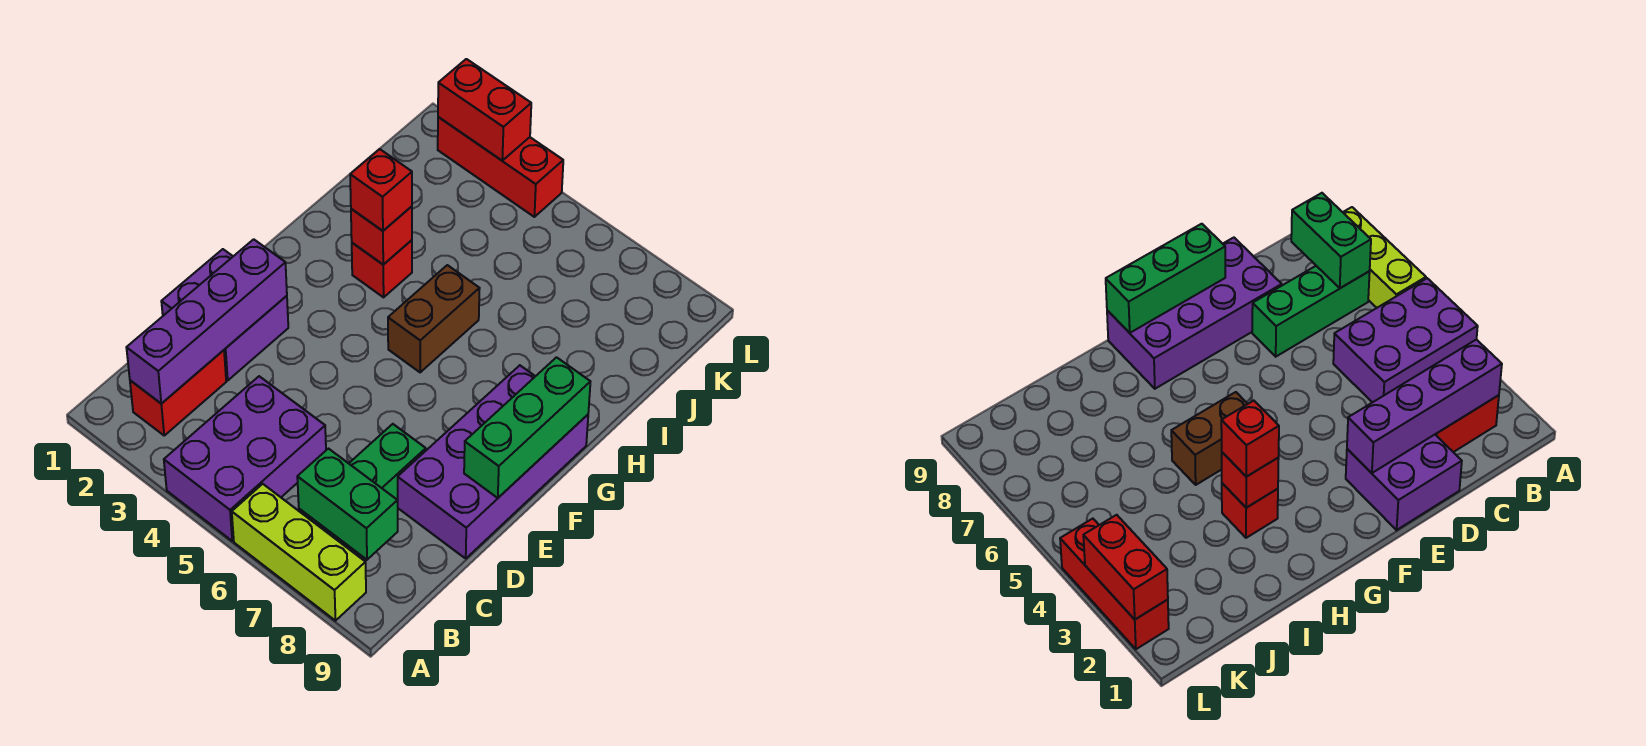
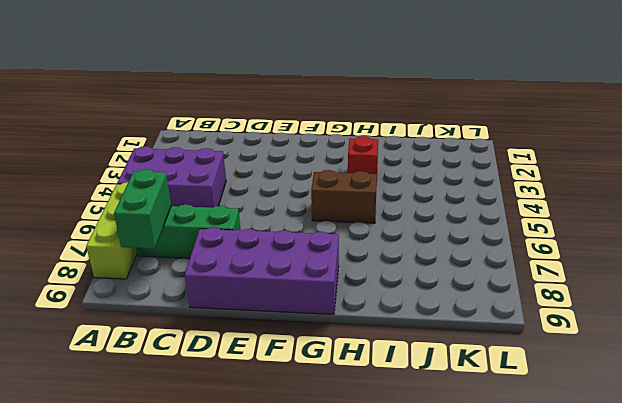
none -> red 1x2 brick [130,350,226,435]
none -> purple 2x2 brick [161,249,288,380]
none -> red 1x3 brick [438,117,563,217]

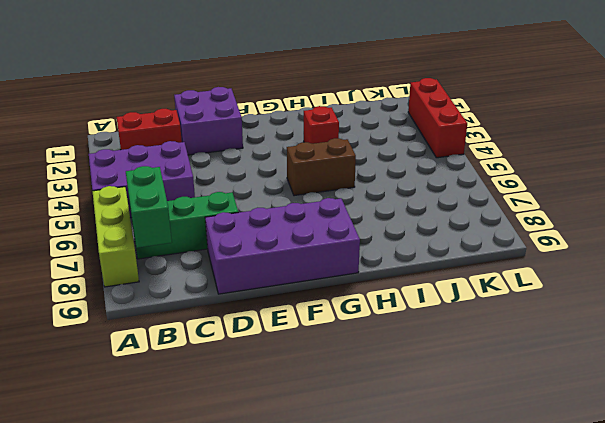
none -> purple 1x4 brick [126,239,287,404]
none -> green 1x3 brick [464,357,590,498]
none -> red 1x1 brick [351,206,412,265]

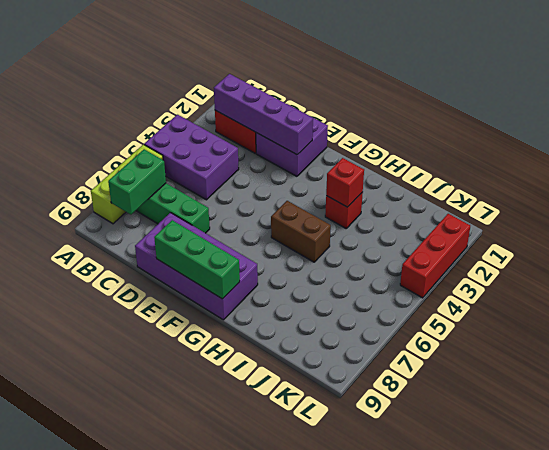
none -> red 1x2 brick [438,59,531,161]
none -> red 1x1 brick [350,149,412,231]

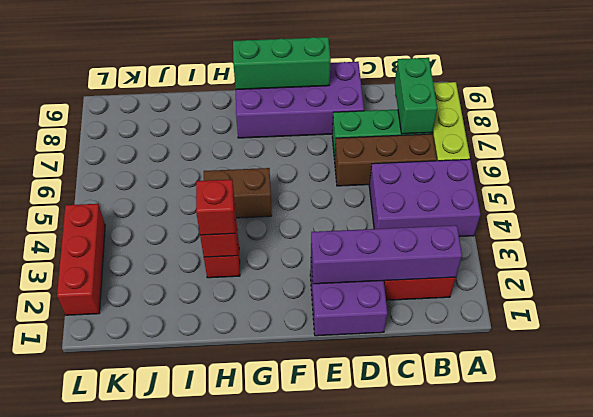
brown 1x3 brick [334,134,437,186] -> none
none -> red 1x2 brick [438,59,531,161]

